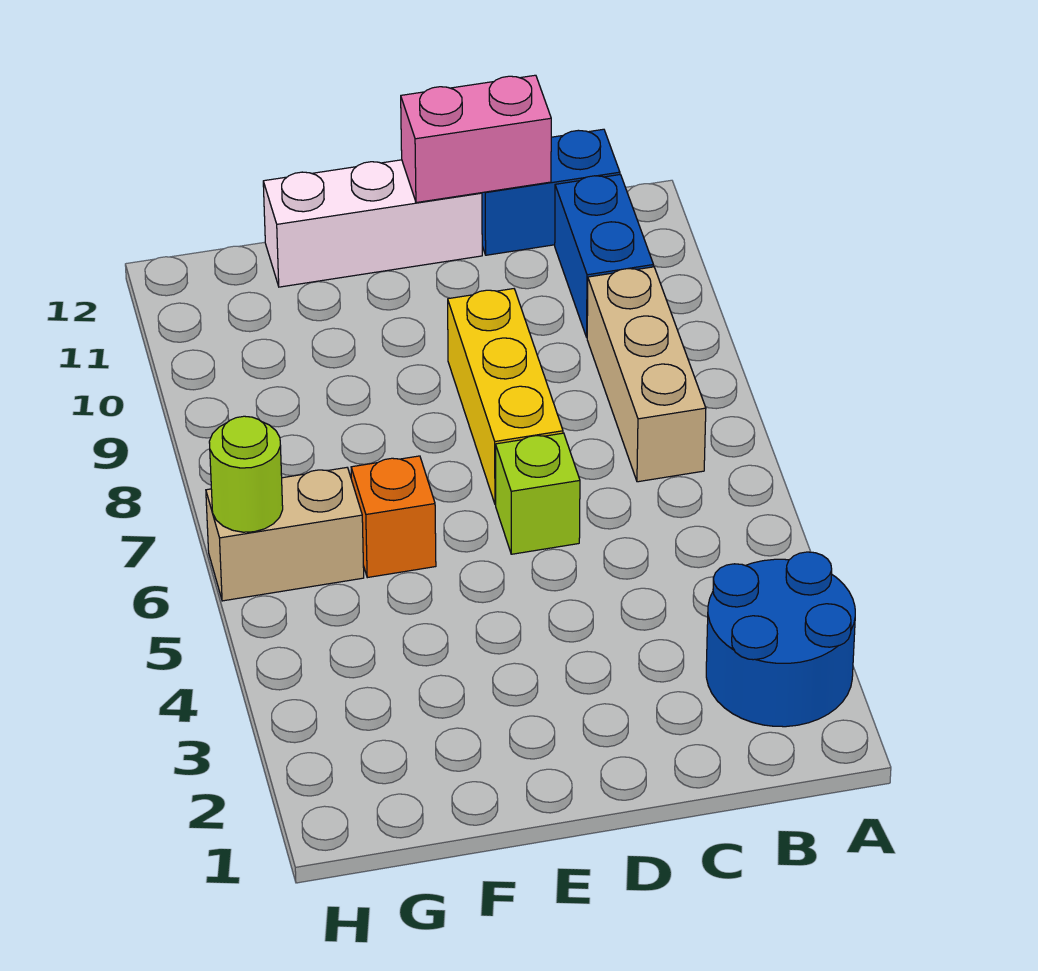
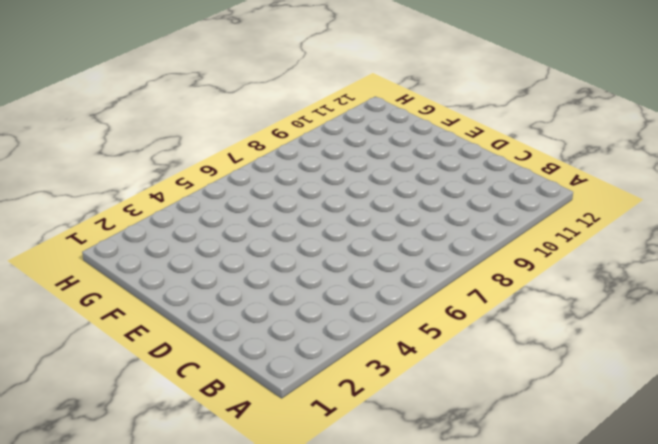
none -> blue 2x2 round brick [706,552,855,727]
none -> tan 1x3 brick [587,267,706,482]

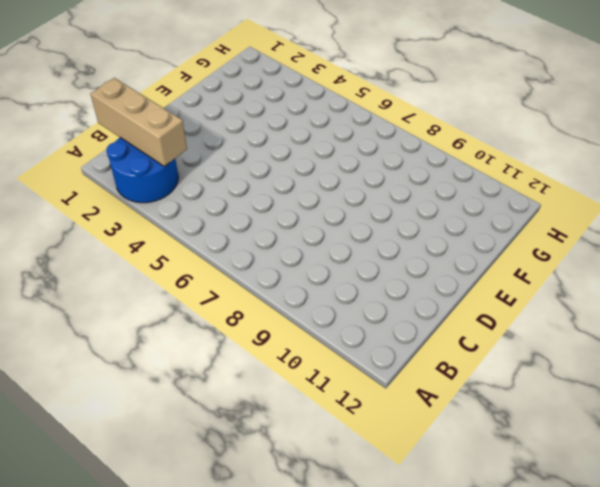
tan 1x3 brick [91,78,187,167] -> tan 1x3 brick moved to [587,267,706,482]
none -> blue 1x2 brick [555,175,653,337]
none -> blue 1x2 brick [482,129,620,255]

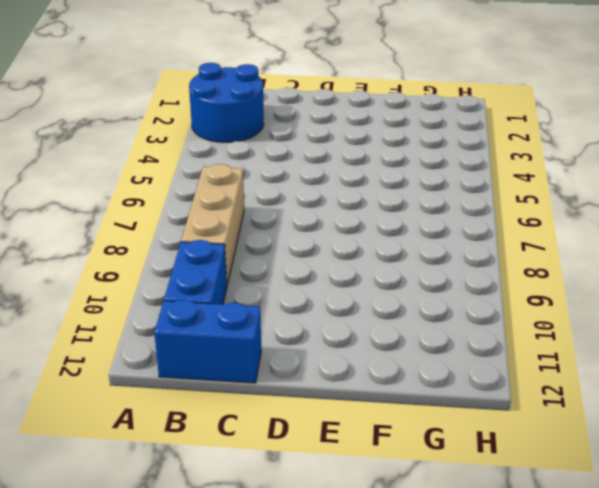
none -> lime 1x1 brick [495,433,580,554]
none -> yellow 1x3 brick [448,289,563,504]

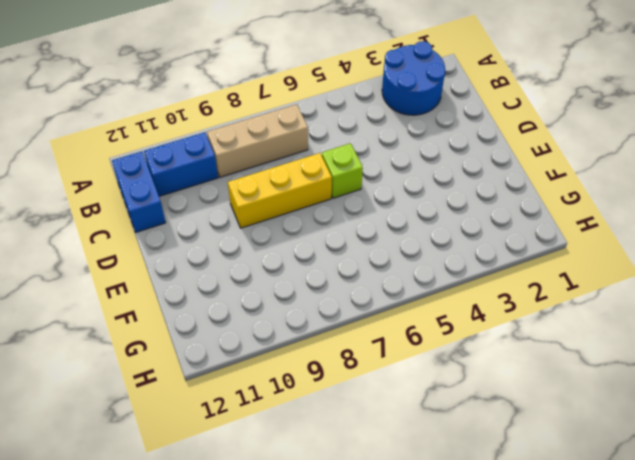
none -> white 1x3 brick [263,160,482,287]
none -> orange 1x1 brick [351,456,436,578]

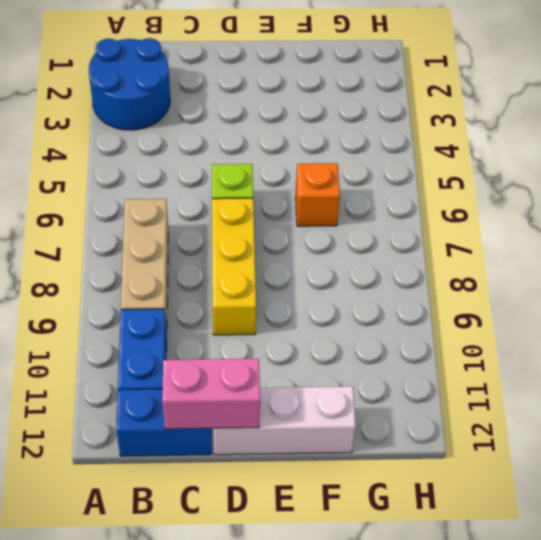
none -> tan 1x2 brick [206,468,364,601]
none -> lime 1x1 round brick [209,416,283,532]

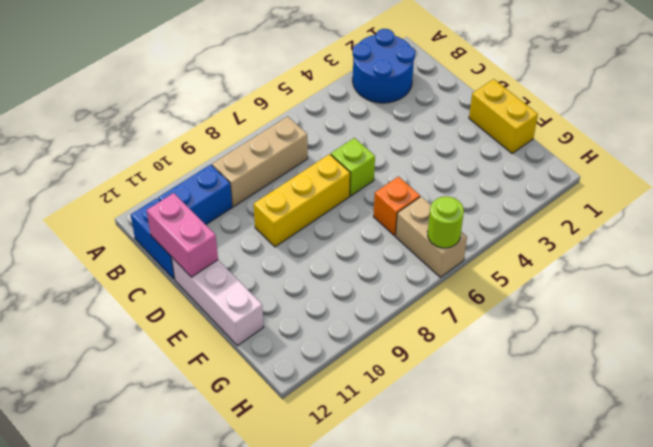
yellow 1x2 brick [469,79,538,153] -> none

